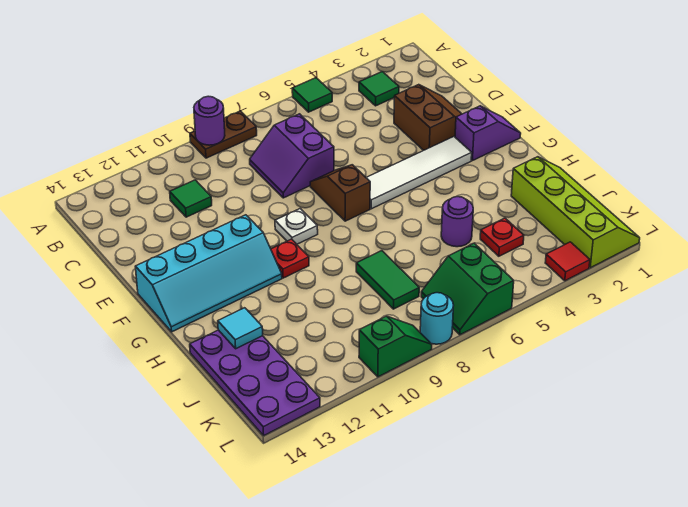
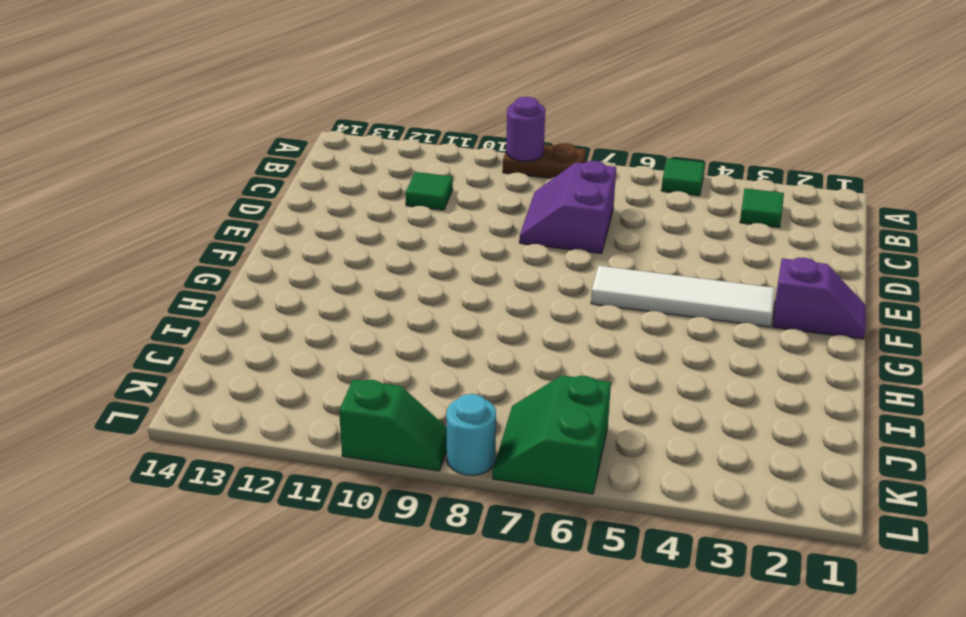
none -> brown 2x2 slope [394,85,461,150]
none -> brown 1x2 slope [310,165,370,221]
none -> white 1x1 plate [275,209,318,244]

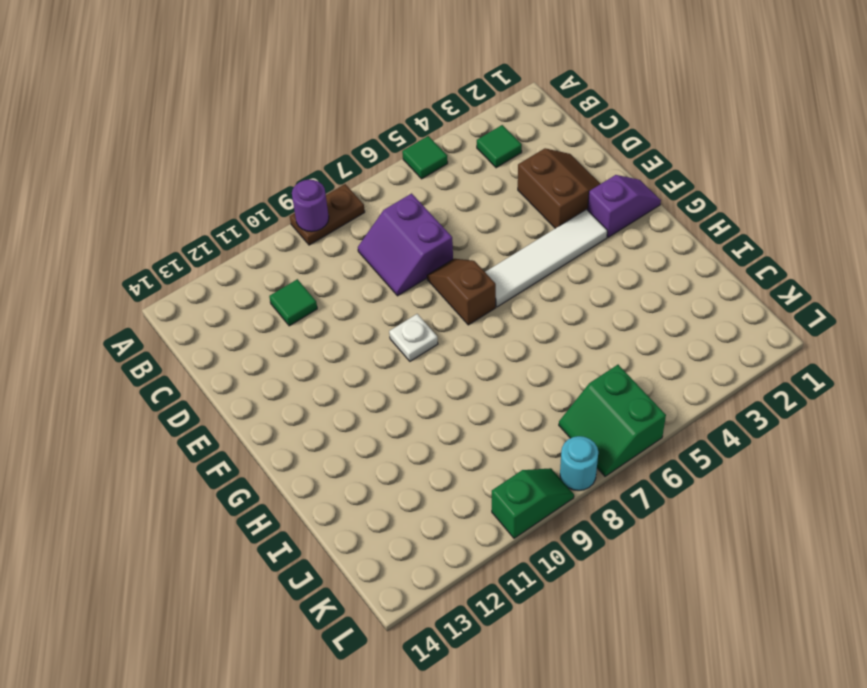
none -> cyan 2x4 slope [135,215,282,332]
none -> red 1x1 plate [271,239,309,278]
none -> lime 2x4 slope [511,157,640,268]

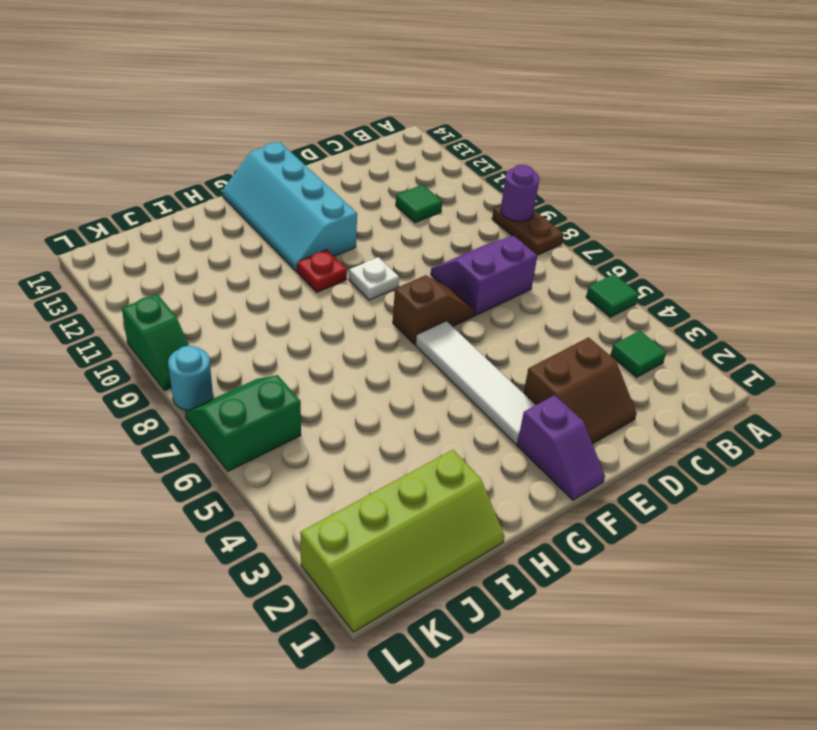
none -> purple 1x1 round brick [441,197,473,247]
none -> green 1x2 tile [356,251,419,309]
none -> purple 2x4 plate [190,330,320,435]

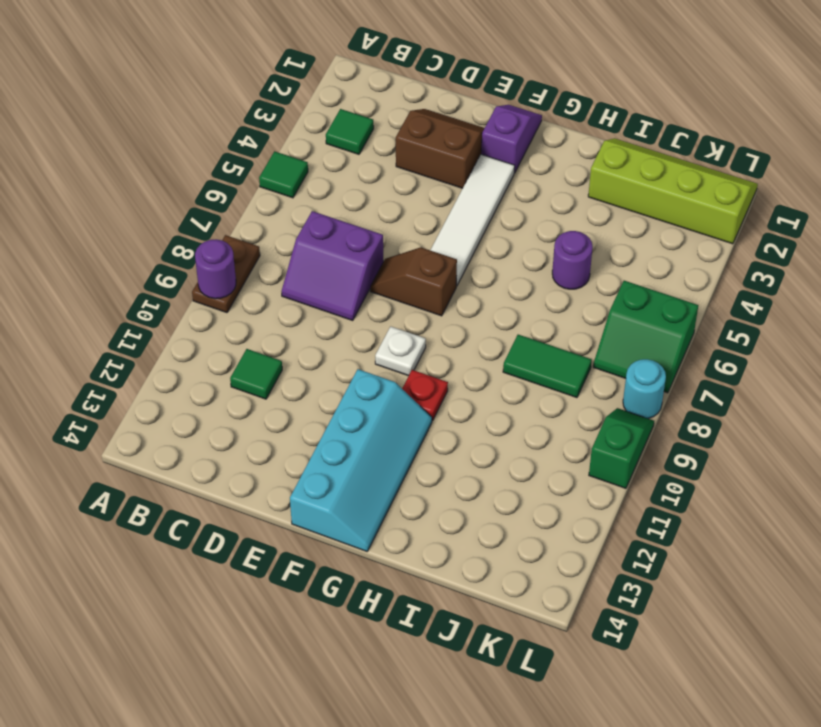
none -> purple 2x4 plate [190,330,320,435]
none -> red 1x1 plate [480,218,524,256]
none -> red 1x1 tile [545,242,590,281]

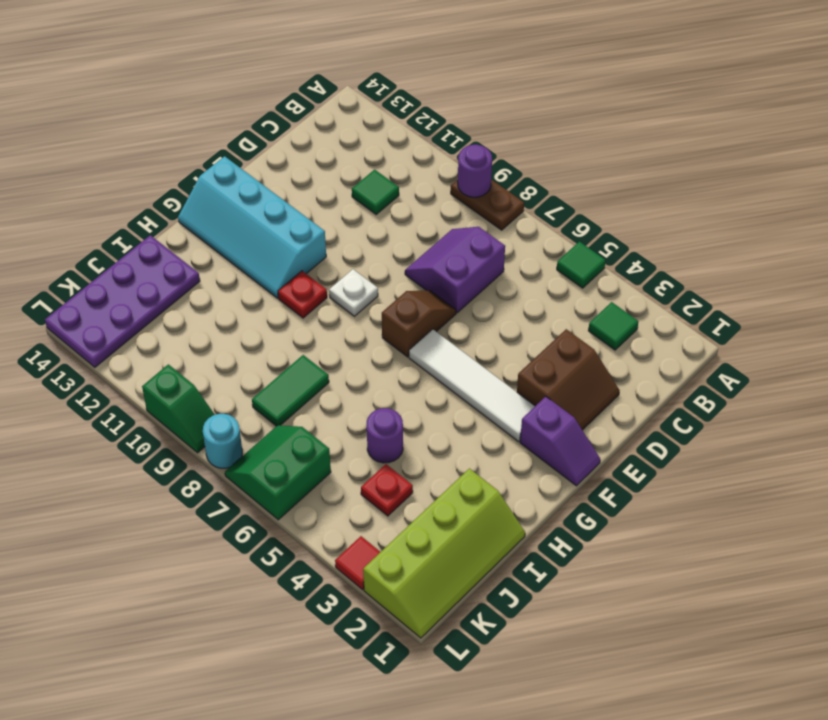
none -> cyan 1x1 tile [218,308,263,349]

